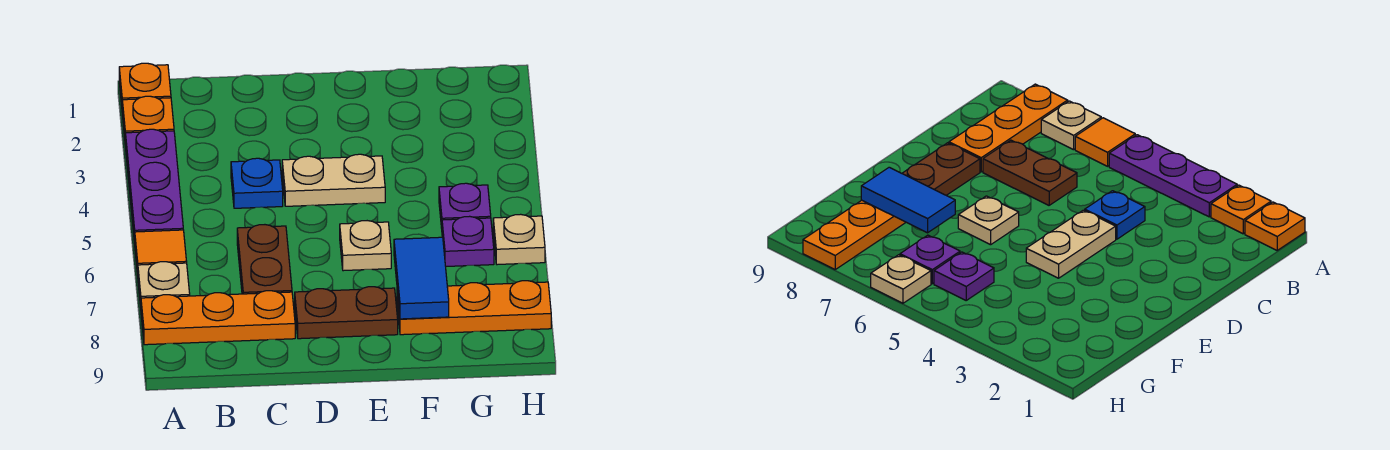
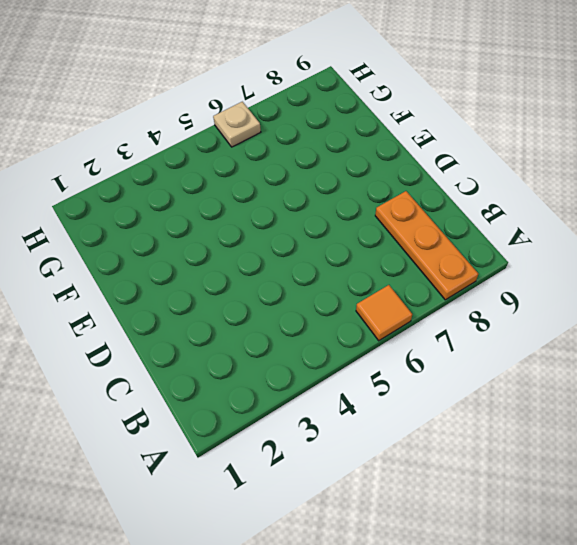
none -> orange 1x1 plate [119,63,171,105]
none -> orange 1x1 plate [122,96,174,146]
none -> purple 1x3 plate [126,129,183,243]

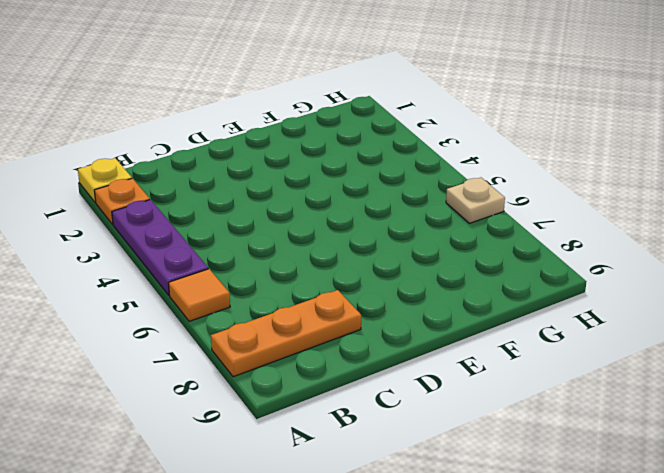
yellow 1x1 plate [78,158,132,203] -> orange 1x1 plate [119,63,171,105]
none -> tan 1x1 plate [138,262,190,308]
none -> blue 1x1 plate [231,158,283,208]
none -> brown 1x2 plate [237,225,292,294]

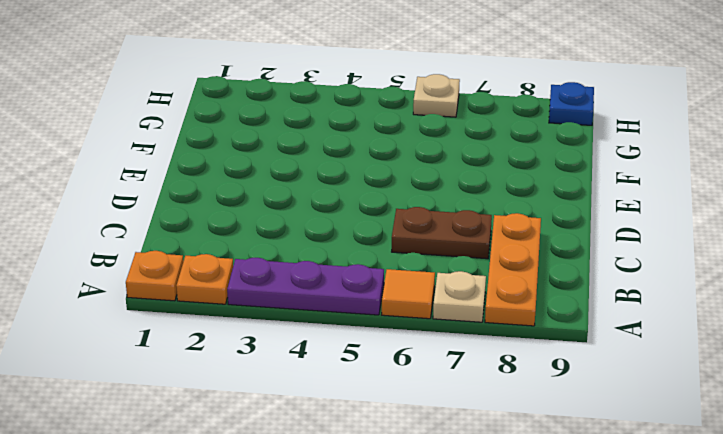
blue 1x1 plate [549,82,594,125] -> blue 1x1 plate moved to [231,158,283,208]
none -> tan 1x2 plate [282,154,385,206]
none -> brown 1x2 plate [295,287,398,339]
none -> tan 1x1 plate [340,221,391,271]

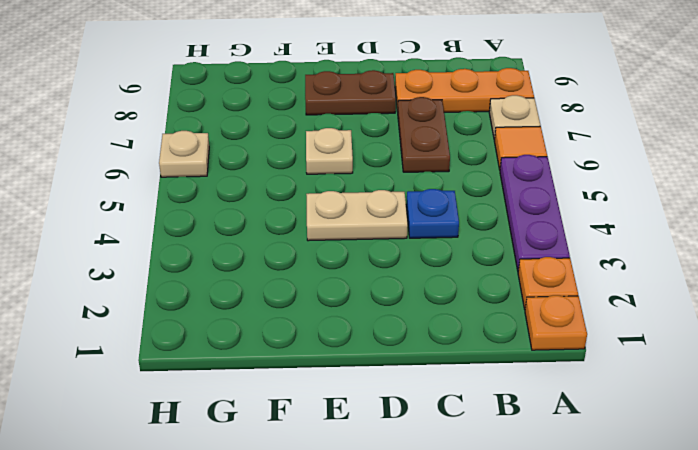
none -> orange 1x3 plate [397,281,551,335]
none -> purple 1x1 plate [439,183,491,228]
none -> purple 1x1 plate [442,216,494,266]

